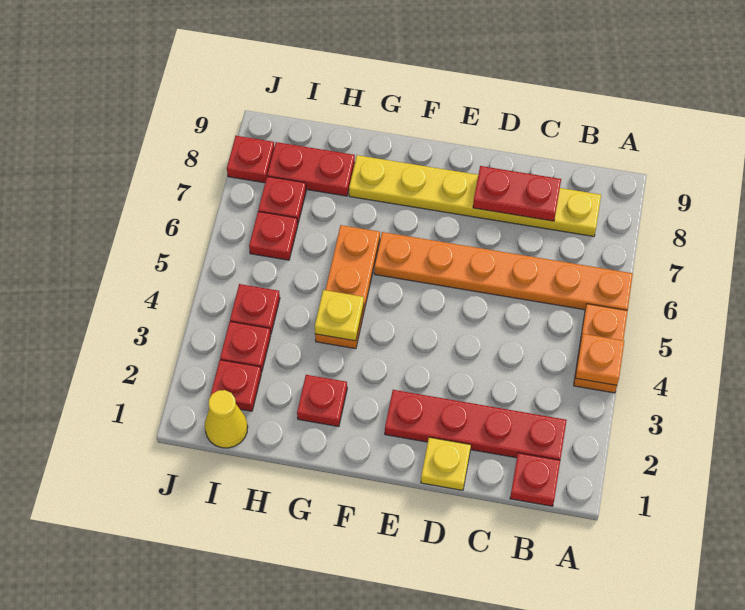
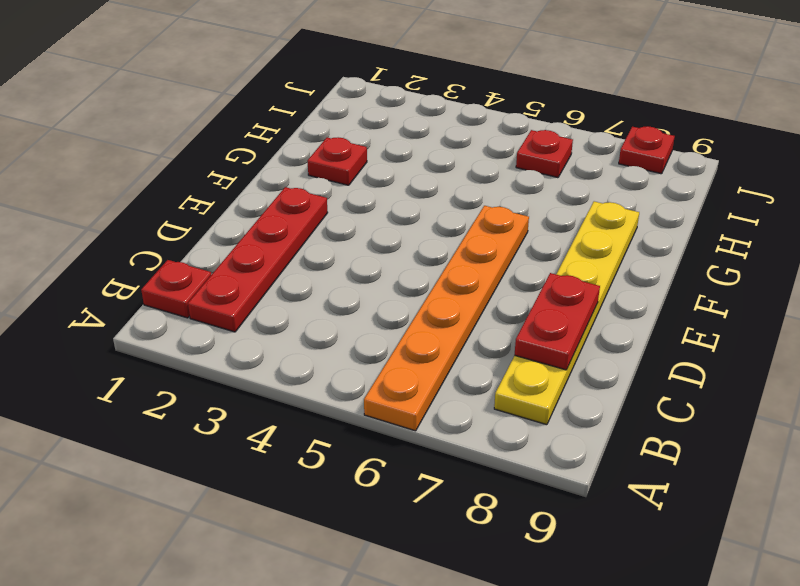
none -> orange 1x2 plate [574,304,628,393]
none -> yellow 1x1 plate [421,437,471,490]
none -> orange 1x3 plate [315,225,380,349]

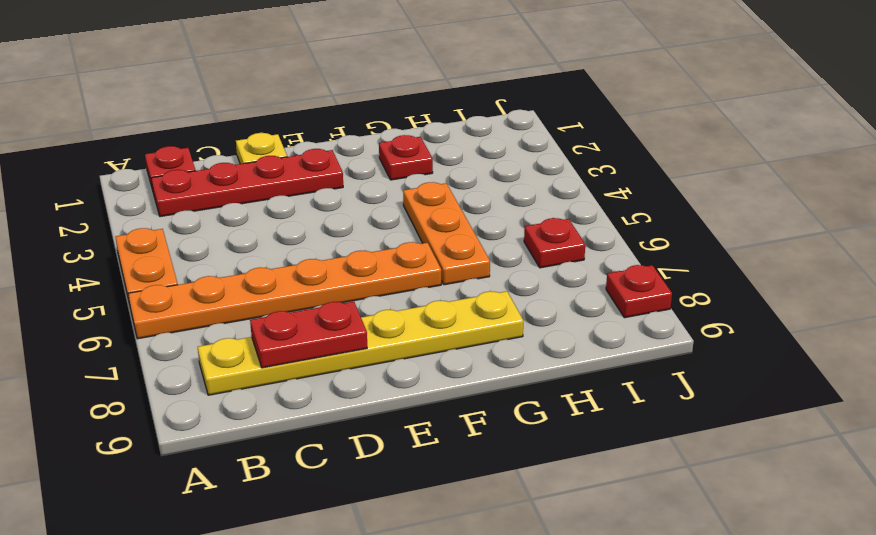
none -> red 1x2 plate [267,142,355,196]
none -> yellow 1x1 cone [205,390,248,448]
none -> red 1x1 plate [210,360,261,411]

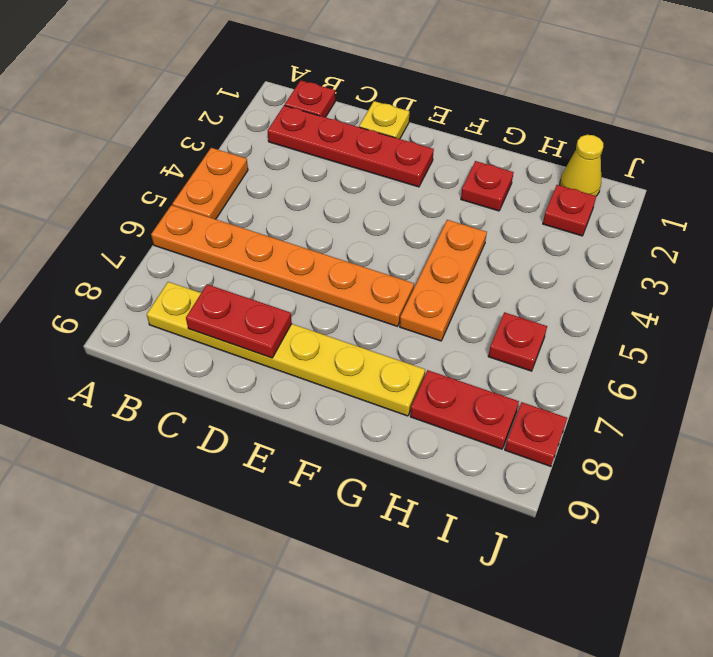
none -> red 1x1 plate [220,322,271,372]
none -> red 1x1 plate [230,284,280,334]
none -> red 1x1 plate [258,176,306,224]

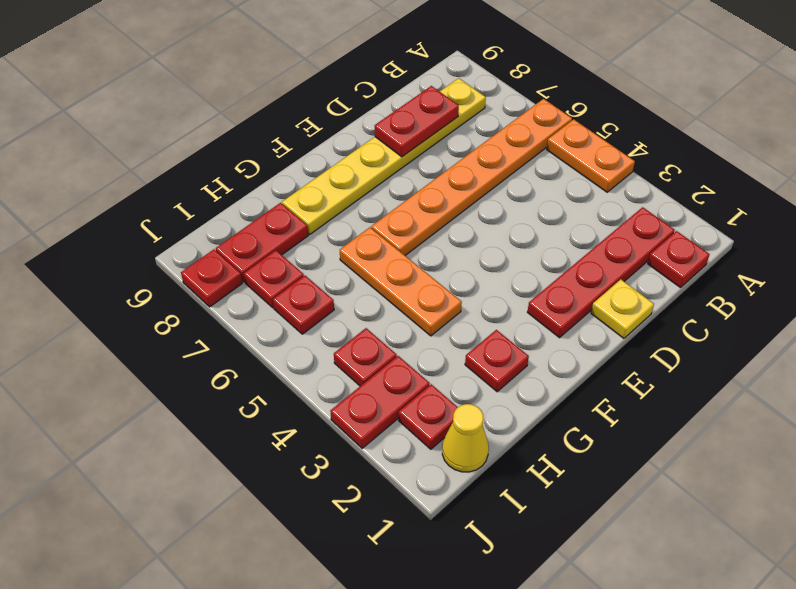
red 1x2 plate [330,356,430,448] -> red 1x1 plate [220,322,271,372]
none -> orange 1x1 plate [575,334,624,385]
none -> yellow 1x1 plate [315,290,364,341]

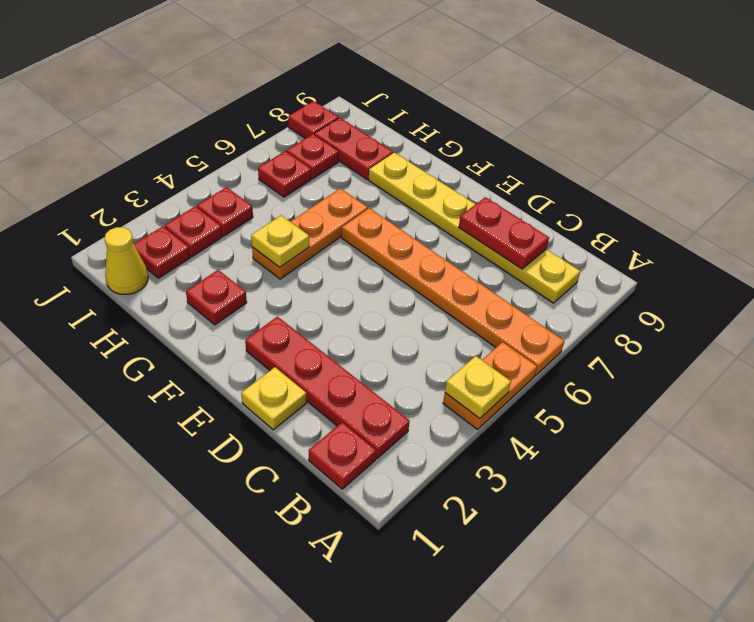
yellow 1x1 plate [445,356,511,419] -> orange 1x1 plate [575,334,624,385]

